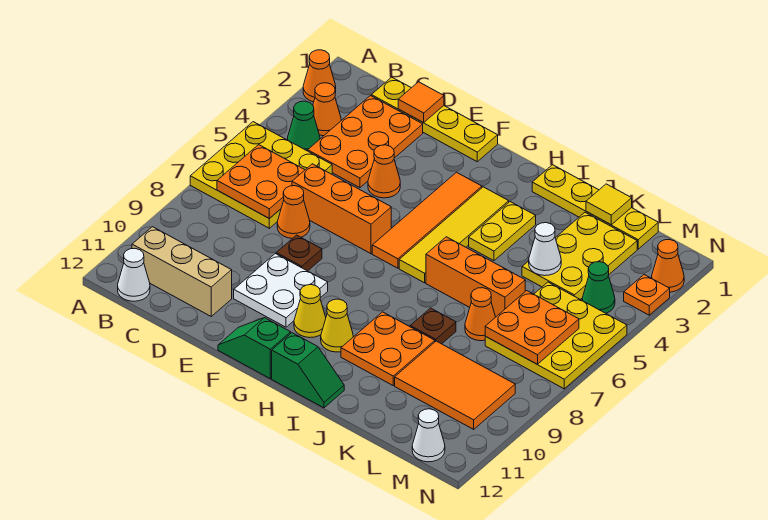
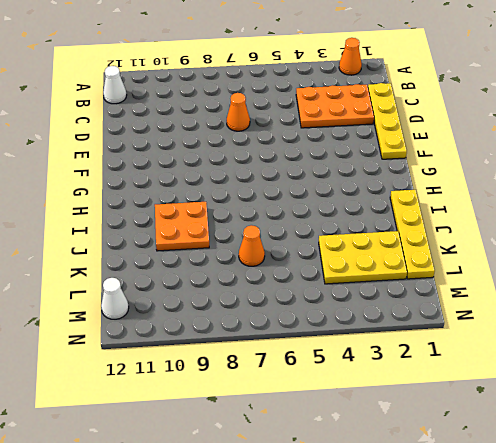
none -> yellow 3x3 plate [190,122,332,228]
none -> orange 1x1 cone [313,83,341,136]
none -> green 1x1 cone [288,101,320,151]
none -> tan 1x3 brick [132,227,232,316]

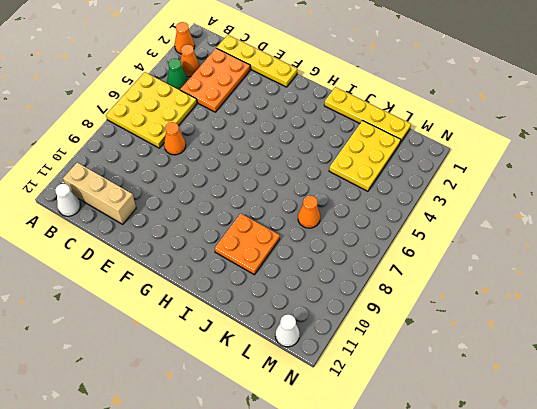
none -> orange 1x3 brick [292,164,391,254]
none -> orange 1x1 cone [368,145,400,198]
none -> brown 1x1 plate [276,235,322,271]
none -> white 2x2 plate [234,254,328,327]

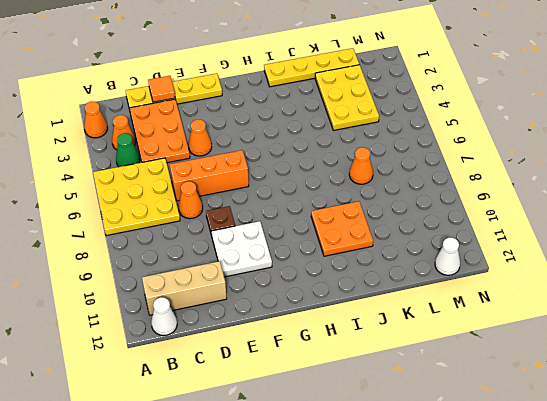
none -> green 1x2 slope [218,318,291,379]
none -> orange 1x4 tile [372,172,482,268]
none -> yellow 1x1 cone [294,285,326,338]
none -> yellow 1x4 tile [399,187,509,283]

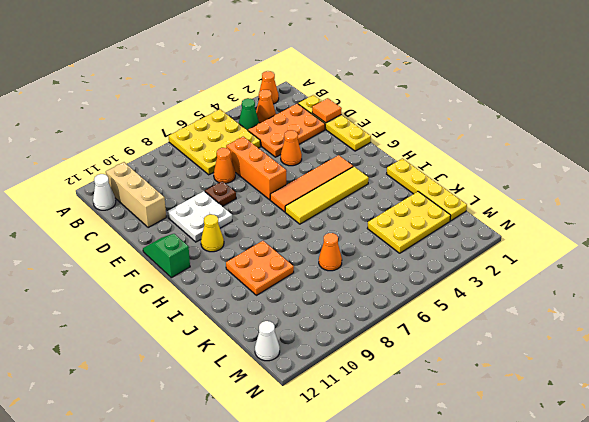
none -> yellow 1x1 cone [321,299,353,352]
none -> green 1x2 slope [272,333,344,408]
none -> yellow 1x2 plate [469,202,536,261]
none -> orange 1x3 brick [426,237,525,317]

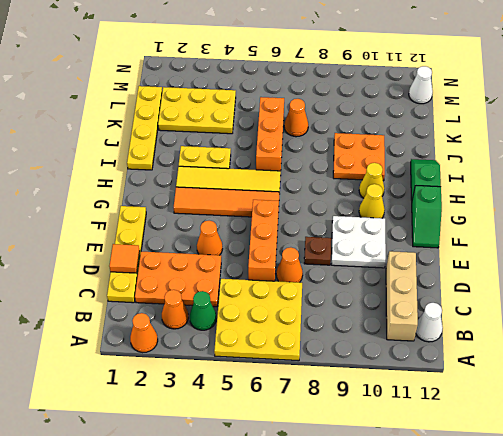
none -> brown 1x1 plate [410,308,456,344]
none -> orange 2x3 tile [395,341,515,429]
none -> yellow 3x3 plate [485,282,627,389]
none -> green 1x1 cone [582,262,615,313]

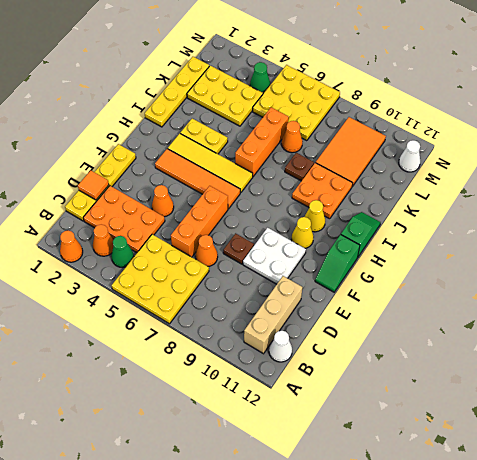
none -> orange 1x1 cone [652,240,684,292]
none -> orange 1x1 plate [624,275,670,315]
none -> orange 2x2 plate [217,145,305,219]
none -> yellow 1x1 tile [586,184,632,225]

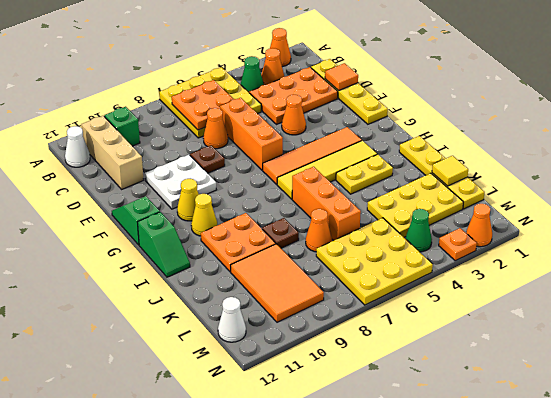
green 1x1 brick [104,107,140,146] -> none
none -> white 1x1 cone [529,223,561,276]
none -> orange 2x2 plate [485,291,579,364]

